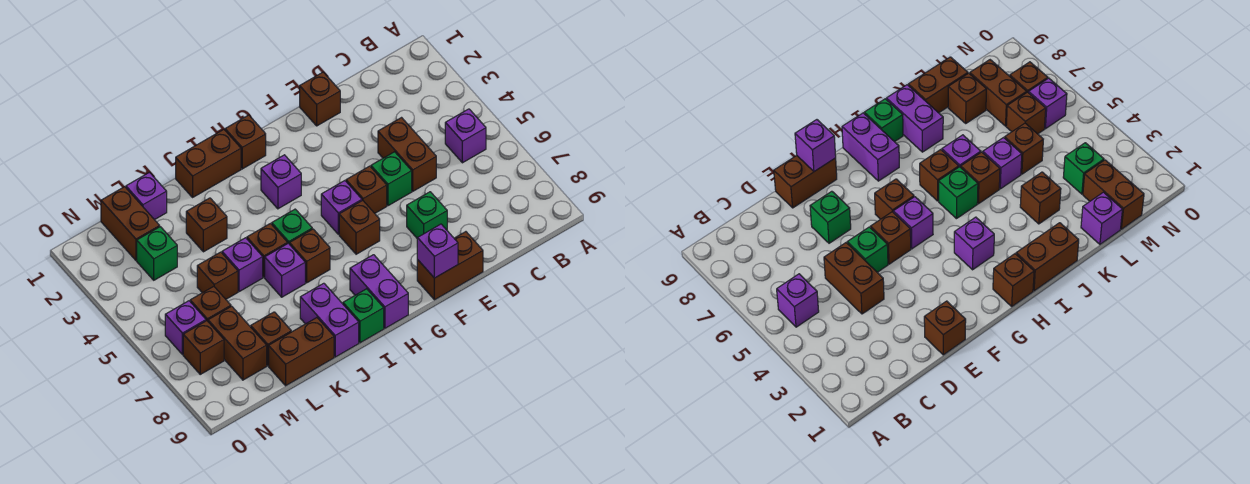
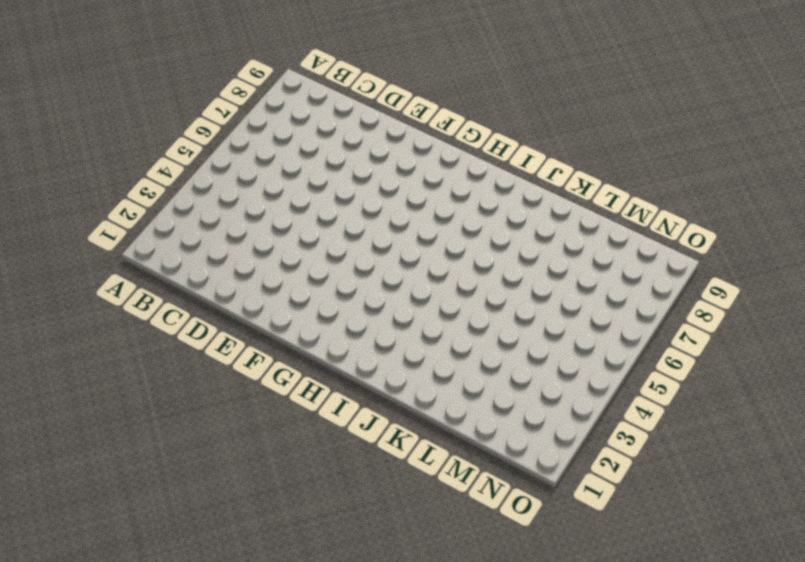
none -> purple 1x1 brick [445,109,486,163]
none -> brown 1x2 brick [378,118,436,191]
none -> brown 1x1 brick [300,72,340,126]
none -> green 1x1 brick [371,152,412,206]

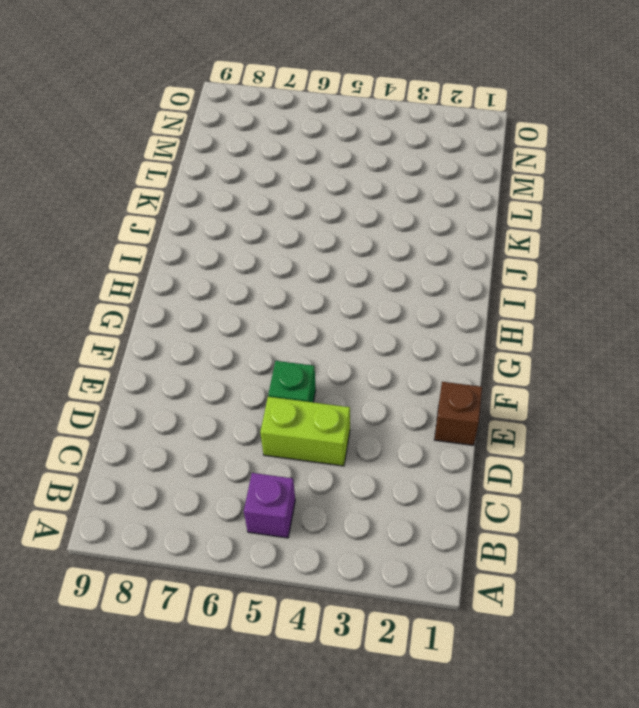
lime 1x2 brick [260,397,350,466] -> brown 1x2 brick [378,118,436,191]
none -> green 1x1 brick [407,192,447,238]
none -> brown 1x2 brick [417,232,483,300]
none -> brown 1x1 brick [346,166,387,213]
none -> purple 1x1 brick [321,181,362,234]

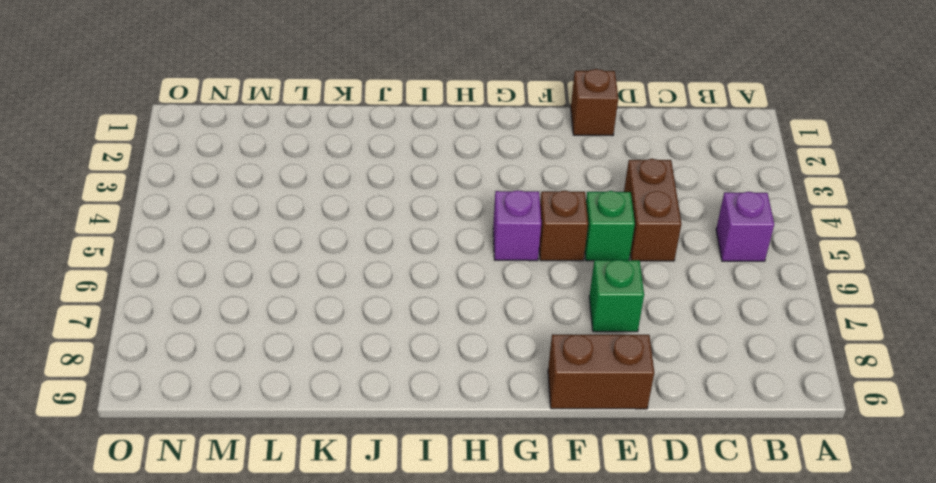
none -> brown 1x1 brick [339,200,380,254]
none -> brown 1x1 brick [225,115,266,169]
none -> purple 1x1 brick [261,155,301,209]
none -> purple 1x2 brick [350,255,408,328]

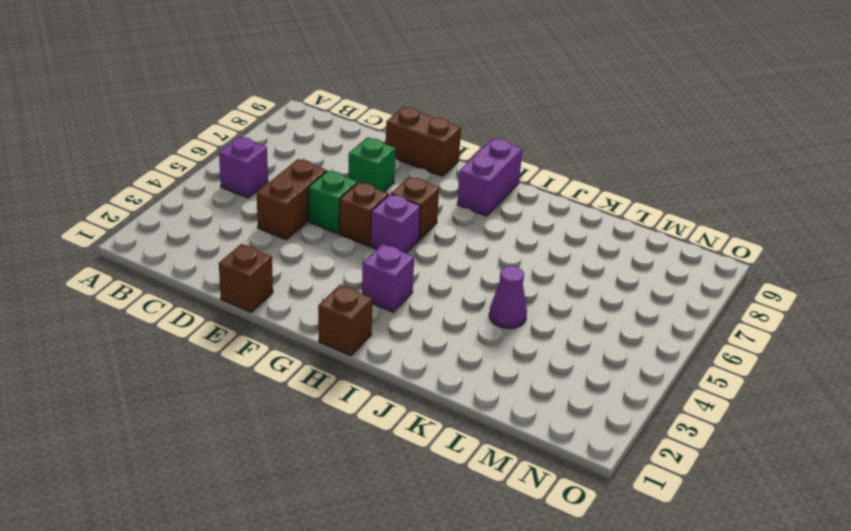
purple 1x1 cone [489,266,527,328] -> none
none -> brown 1x2 brick [176,130,241,197]
none -> green 1x1 brick [272,209,312,244]
none -> brown 1x1 brick [290,229,330,283]
none -> green 1x1 brick [343,289,384,343]

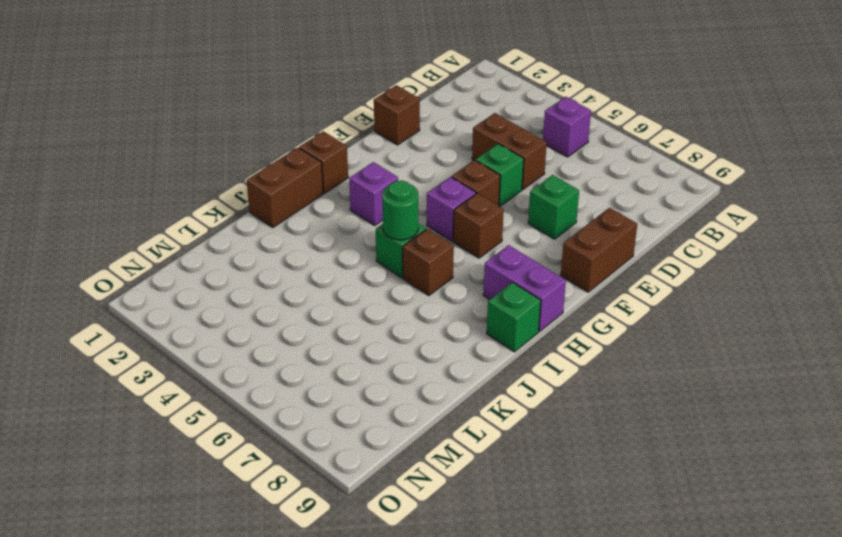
green 1x1 round brick [382,181,418,240] -> none
none -> brown 1x1 brick [247,224,287,277]
none -> purple 1x1 brick [265,243,305,297]
none -> purple 1x2 brick [300,283,359,357]
none -> brown 1x1 brick [186,198,227,252]

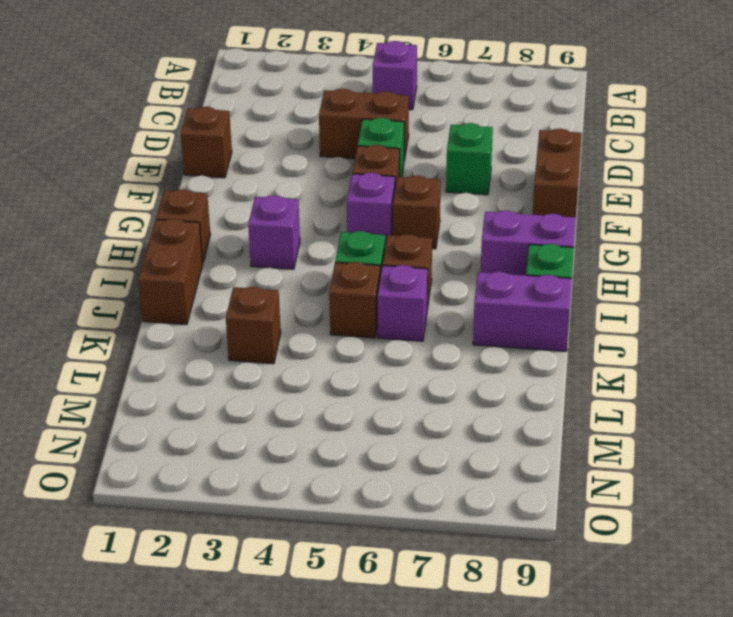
none -> purple 1x1 brick [222,238,263,292]
none -> brown 1x2 brick [269,318,334,386]
none -> purple 1x1 brick [126,172,167,220]
none -> brown 1x1 brick [197,252,238,299]

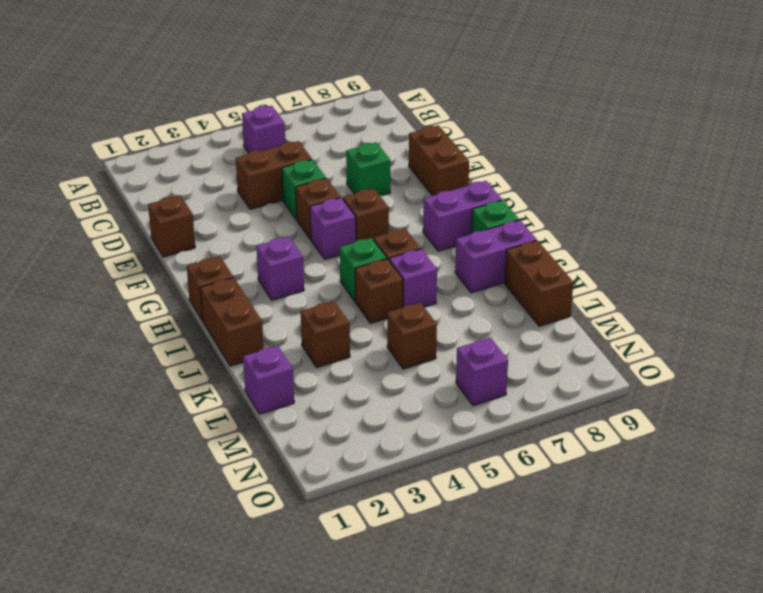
none -> purple 1x1 brick [222,238,263,292]
none -> brown 1x1 brick [251,312,291,366]
none -> brown 1x2 brick [101,187,160,260]
none -> green 1x1 brick [137,227,177,280]

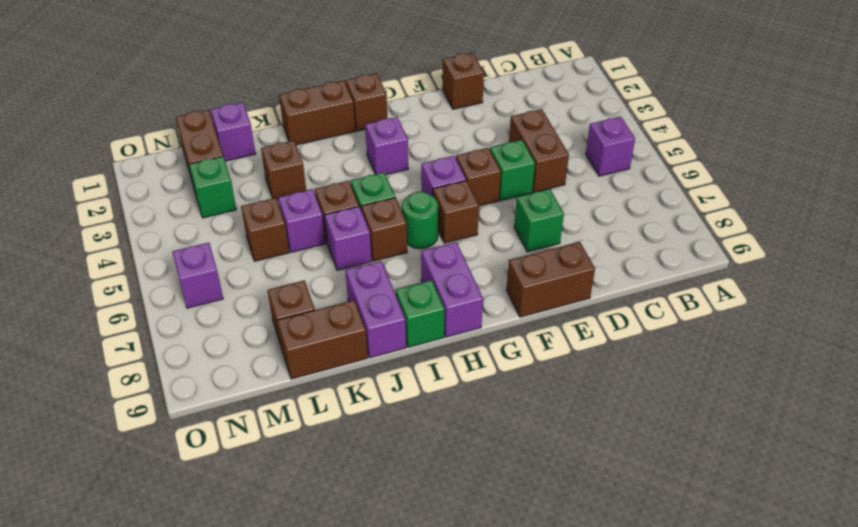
green 1x1 round brick [402,192,438,249] -> none
none -> brown 1x1 brick [190,286,231,321]
none -> brown 1x2 brick [208,306,267,380]
none -> brown 1x1 brick [183,321,224,374]
none -> purple 1x1 brick [417,224,458,278]

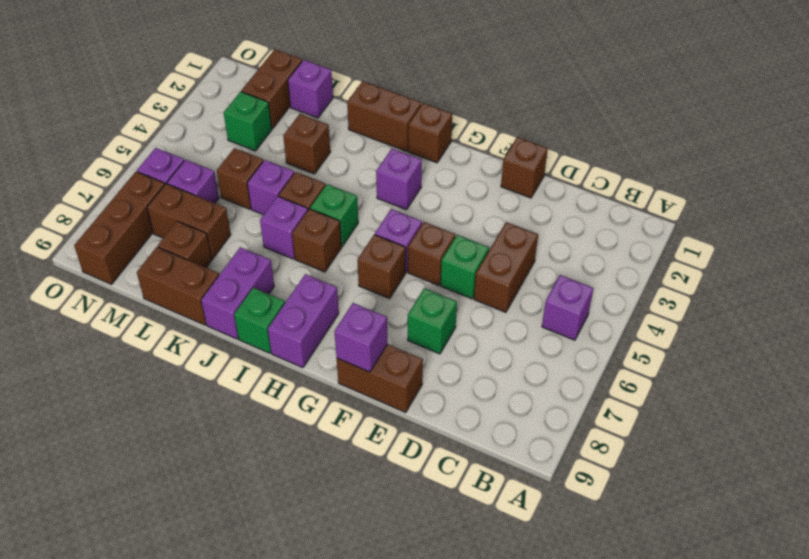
brown 1x2 brick [147,184,231,259] -> brown 1x2 brick turned to [208,306,267,380]
purple 1x1 brick [167,160,219,203] -> brown 1x1 brick [190,286,231,321]
brown 1x3 brick [74,172,165,284] -> brown 1x1 brick [183,321,224,374]

